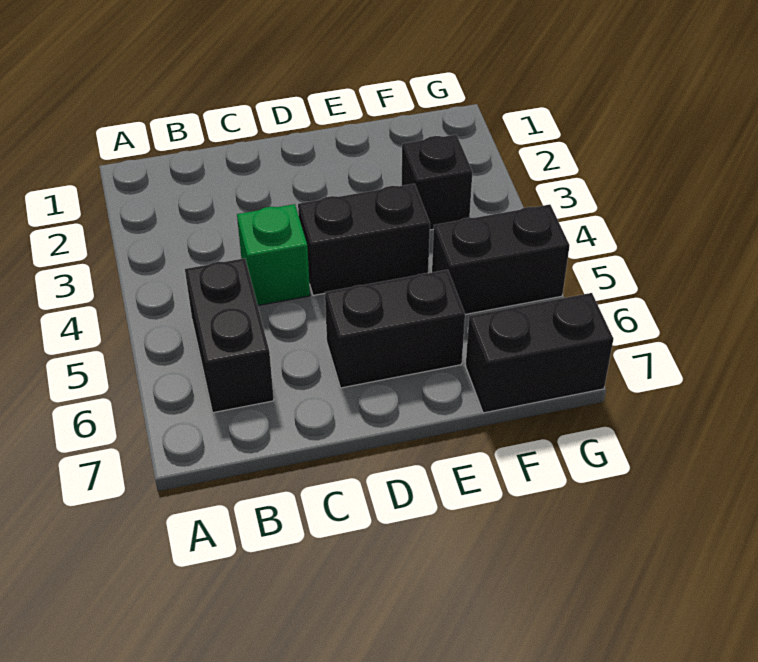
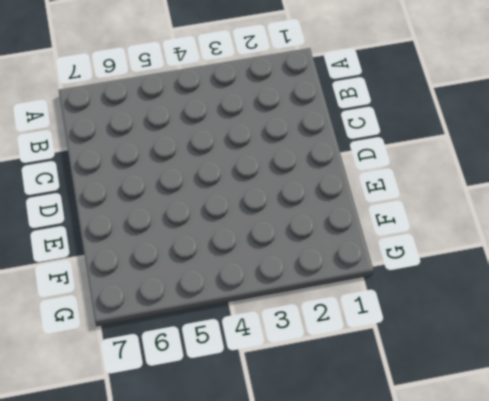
none -> black 1x2 brick [185,258,274,413]
none -> green 1x1 brick [237,204,310,305]

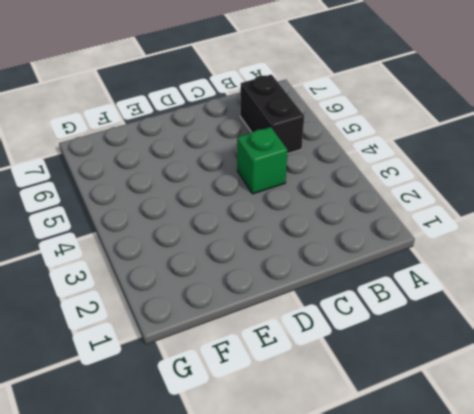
none -> black 1x2 brick [298,184,430,295]
none -> black 1x2 brick [325,270,465,388]

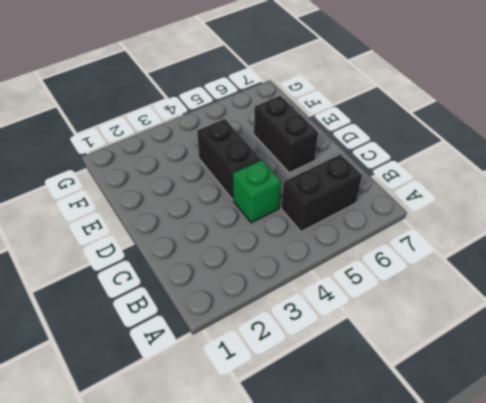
none -> black 1x1 brick [402,135,473,230]
none -> black 1x2 brick [432,204,570,314]

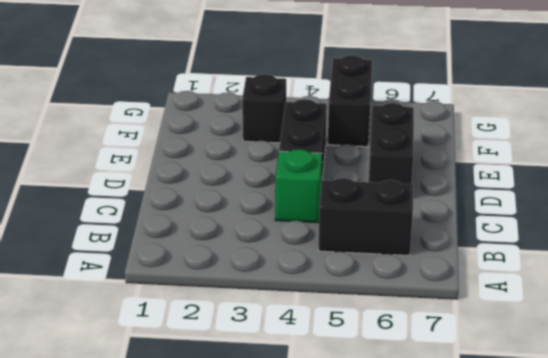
none -> black 1x2 brick [466,293,613,413]

